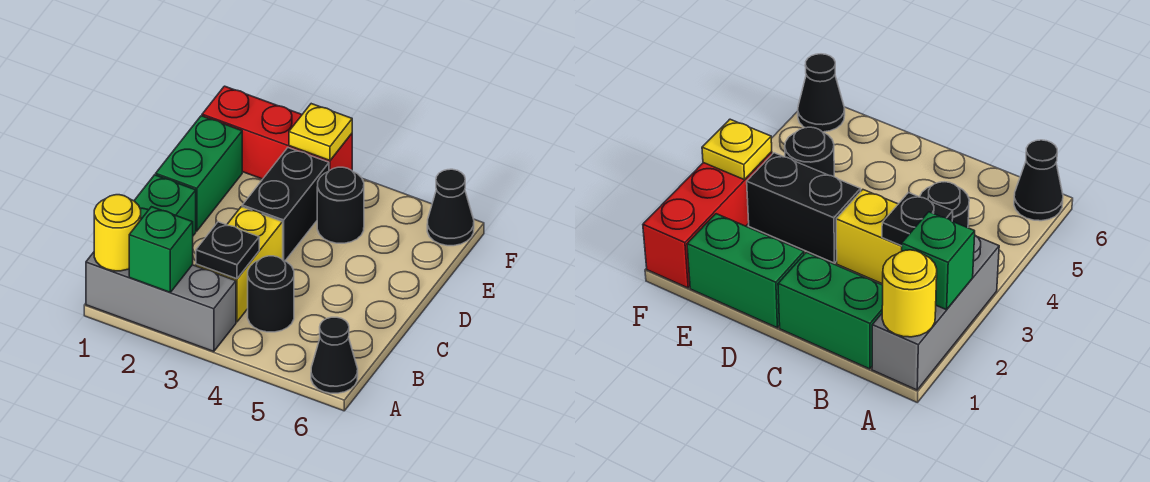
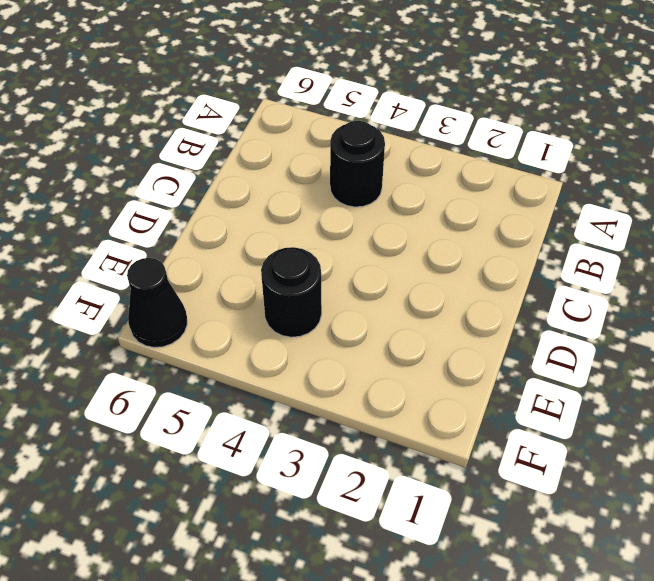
none -> grey 1x3 brick [86,252,236,352]
none -> black 1x1 cone [311,317,358,393]
none -> green 1x2 brick [134,175,196,236]

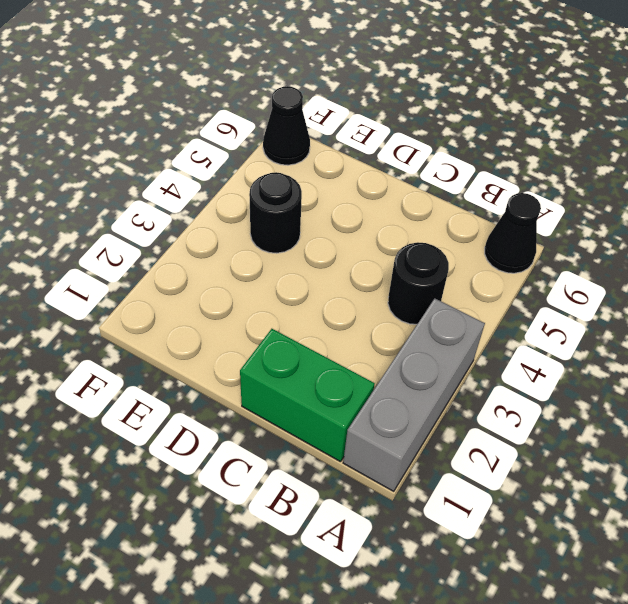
none -> yellow 1x2 brick [196,207,283,322]
none -> green 1x2 brick [156,116,242,231]
none -> black 1x2 brick [242,148,329,261]

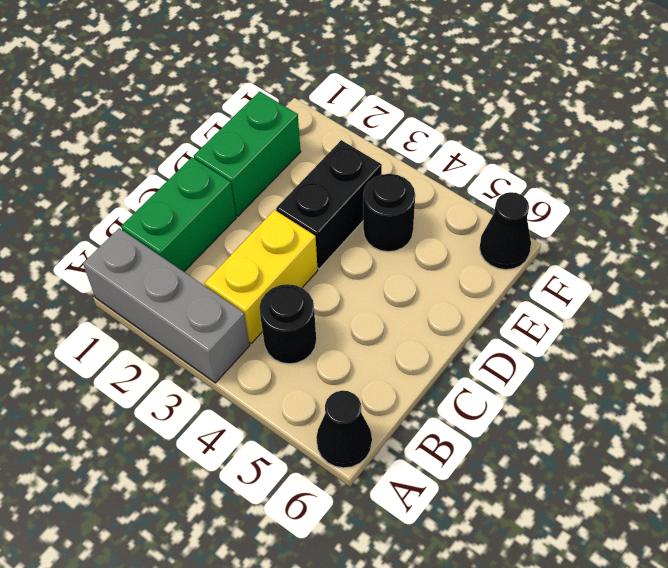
none -> red 1x3 brick [202,86,352,179]
none -> yellow 1x1 round brick [94,195,141,271]
none -> green 1x1 brick [129,207,193,292]

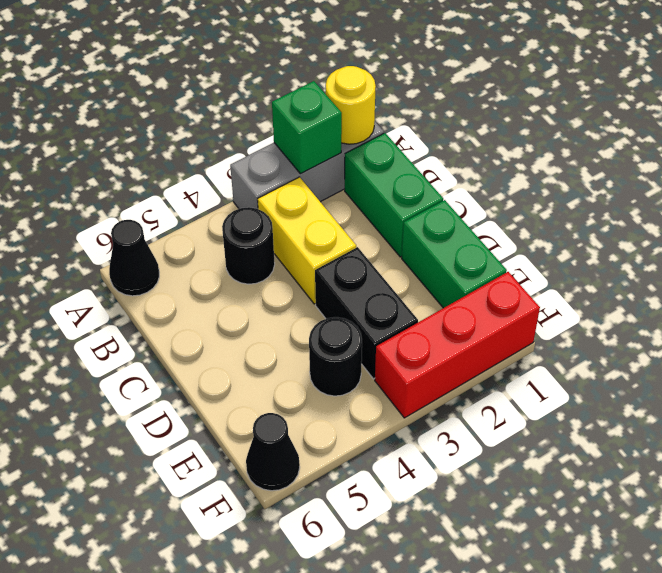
none -> black 1x1 plate [196,222,259,279]
none -> yellow 1x1 plate [289,104,352,161]

